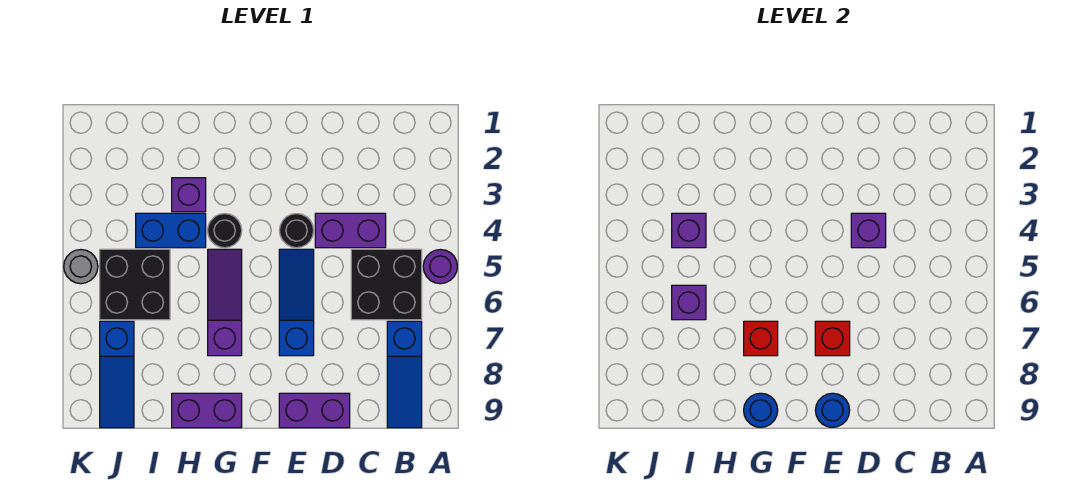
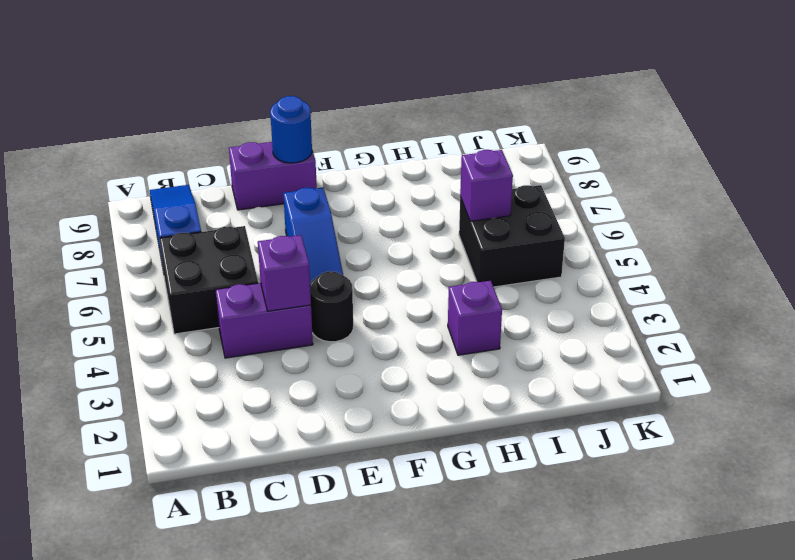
none -> purple 1x1 round brick [423,249,457,284]
none -> black 1x1 round brick [208,214,242,248]
none -> purple 1x3 slope [208,249,242,356]

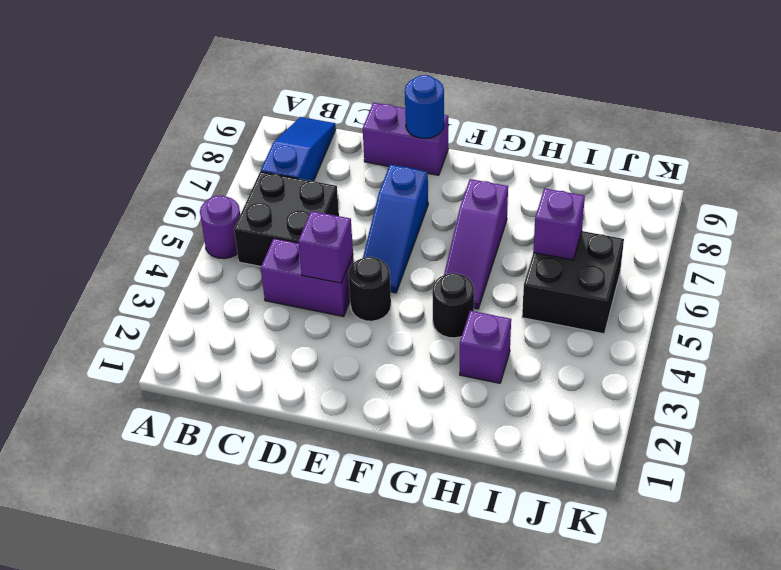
none -> purple 1x2 brick [172,393,242,428]
none -> blue 1x2 brick [136,213,206,248]
none -> blue 1x3 slope [100,321,134,428]

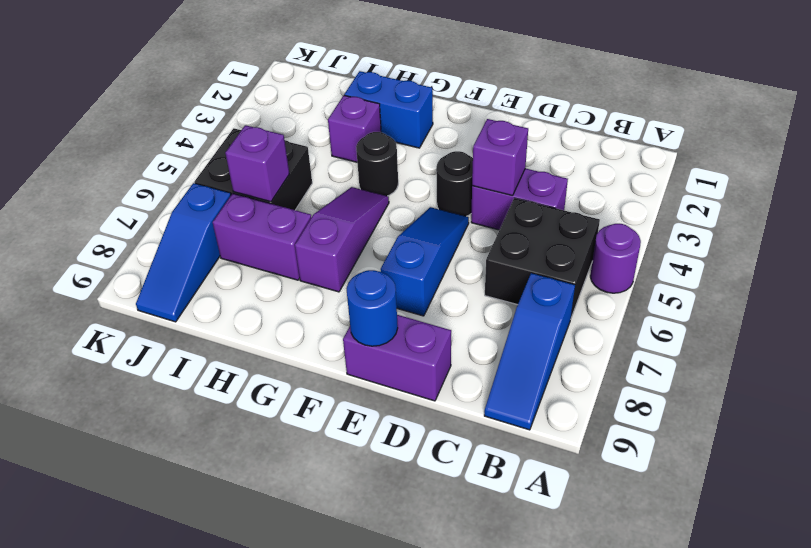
blue 1x2 brick [344,71,433,148] -> blue 1x2 brick moved to [136,213,206,248]
purple 1x2 brick [213,194,311,280] -> purple 1x2 brick moved to [172,393,242,428]
none -> grey 1x1 round brick [64,250,98,284]
none -> red 1x1 brick [815,321,850,356]
none -> red 1x1 brick [744,321,778,356]

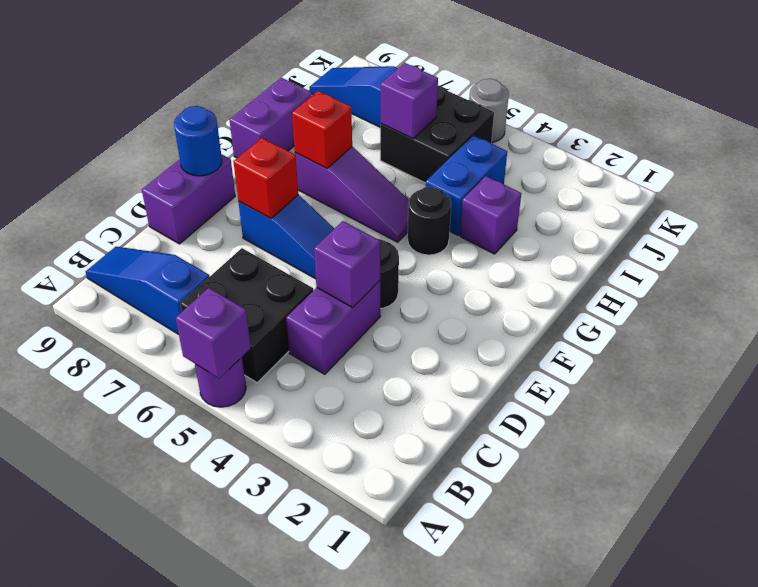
purple 1x1 brick [176,288,251,378] -> purple 1x1 brick moved to [672,213,706,248]
none -> blue 1x1 round brick [744,393,778,427]

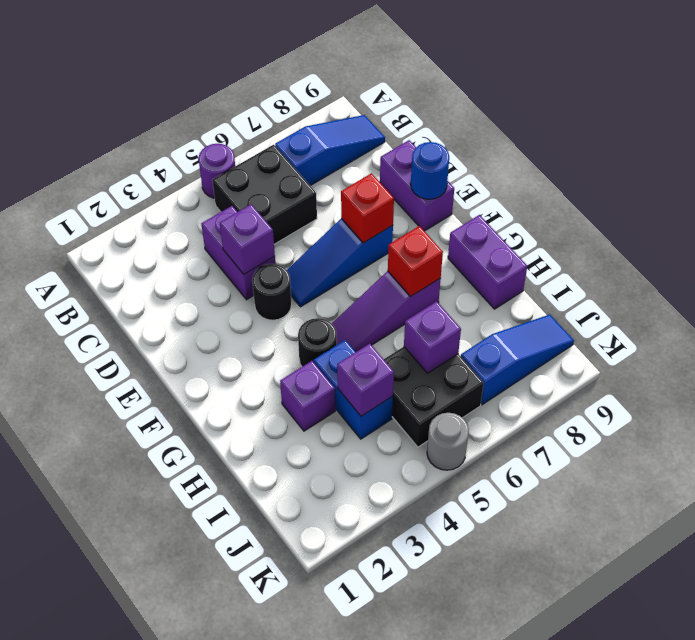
none -> blue 1x1 round brick [744,393,778,427]

